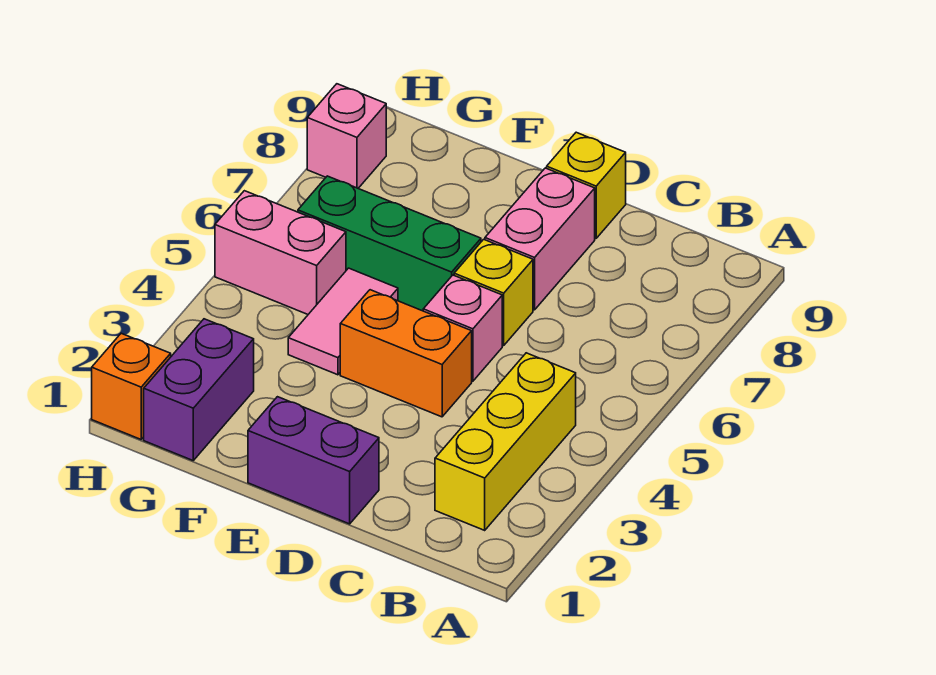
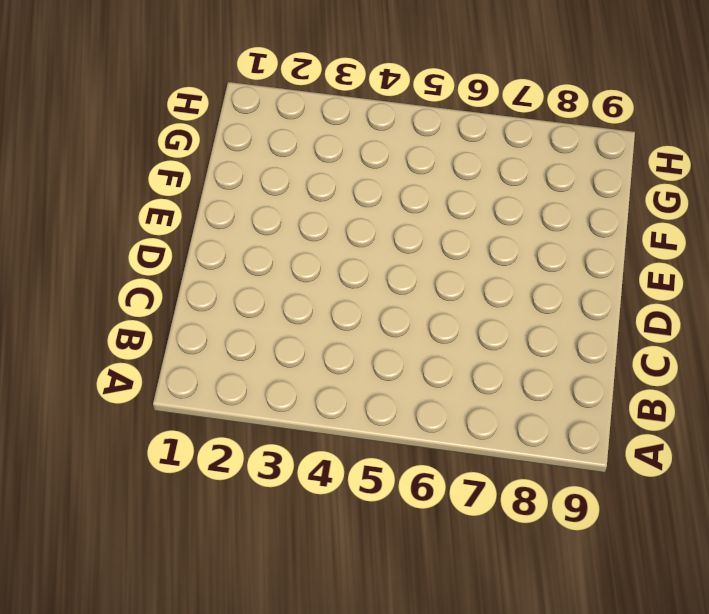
none -> yellow 1x3 brick [435,353,576,530]
none -> purple 1x2 brick [248,397,379,524]
none -> orange 1x2 brick [340,290,472,417]

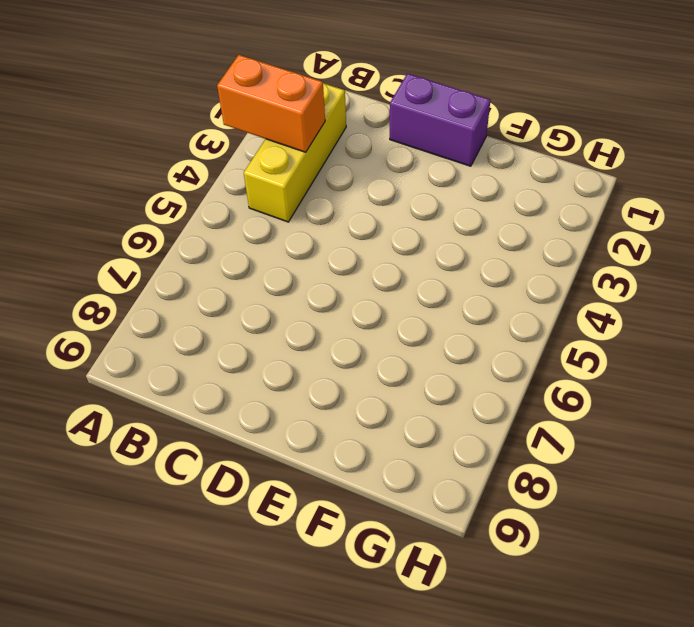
orange 1x2 brick [217,55,325,152] -> orange 1x2 brick moved to [340,290,472,417]
none -> pink 1x1 brick [423,275,502,381]
none -> yellow 1x1 brick [454,239,533,345]
none -> pink 1x2 brick [485,168,595,310]

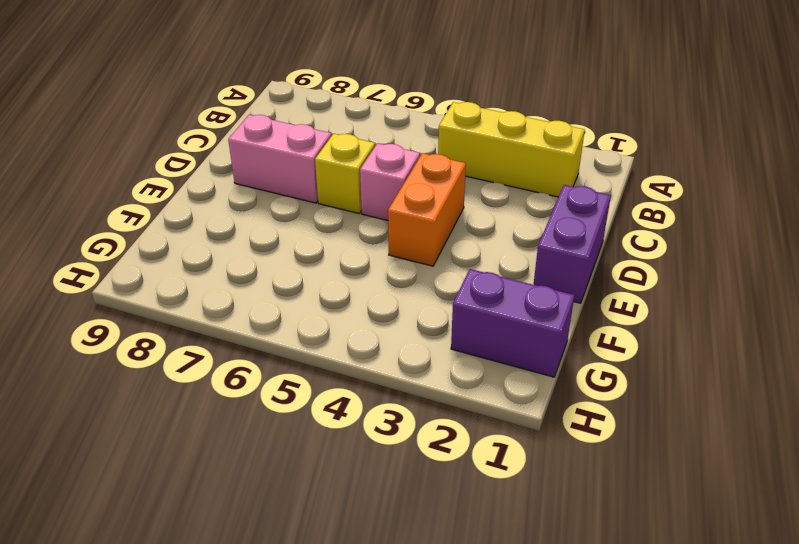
none -> yellow 1x1 brick [547,132,626,238]
none -> green 1x3 brick [298,176,481,311]
none -> pink 1x2 tile [288,268,398,375]

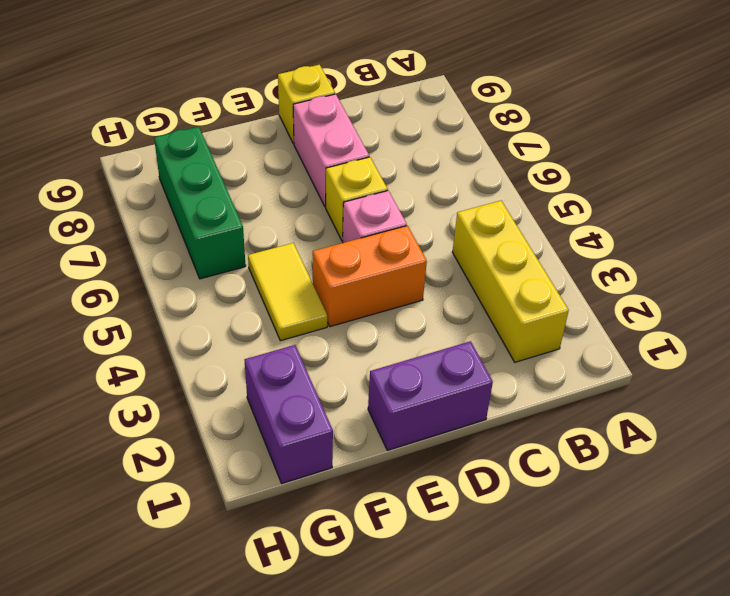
yellow 1x2 tile [248,243,327,341] -> pink 1x2 tile [288,268,398,375]
green 1x3 brick [154,127,246,279] -> green 1x3 brick turned to [298,176,481,311]
none -> pink 1x2 brick [215,191,346,314]
none -> orange 1x1 brick [92,333,171,439]
none -> pink 1x1 brick [307,84,386,188]

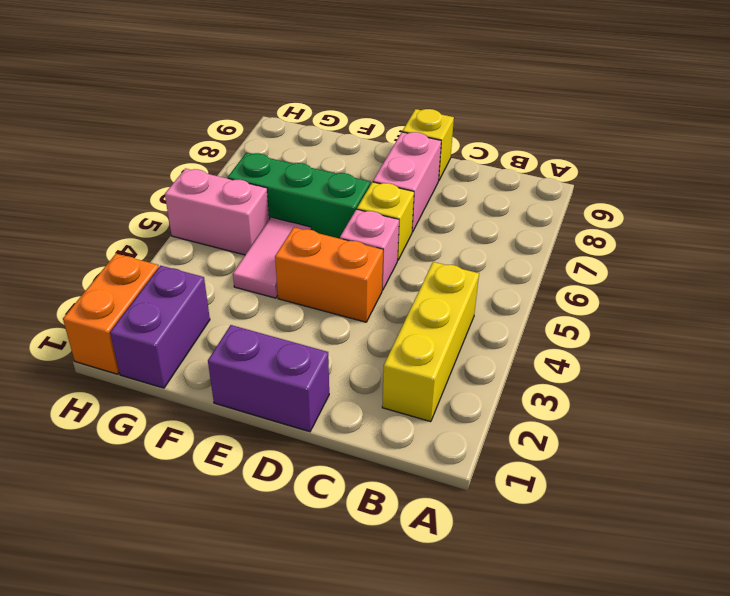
orange 1x2 brick [63,254,159,374] -> orange 1x1 brick [92,333,171,439]
none -> pink 1x1 brick [307,84,386,188]

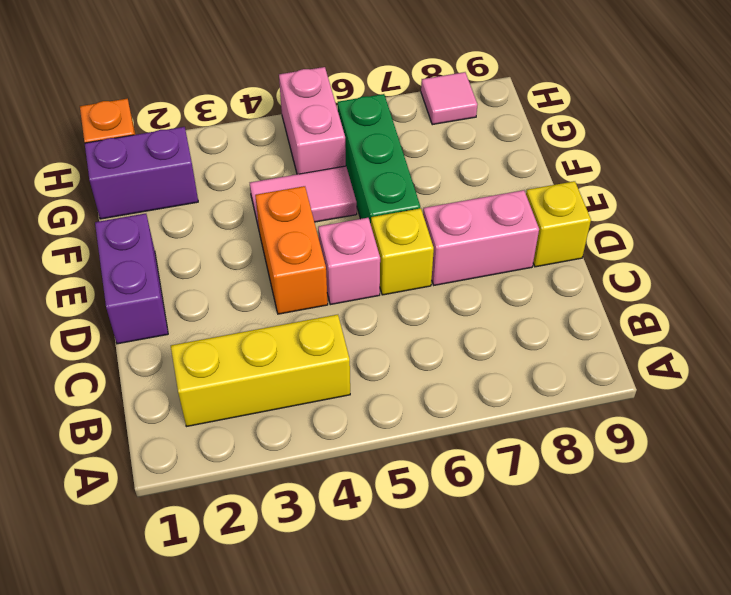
pink 1x1 tile [421,72,478,125] -> pink 1x1 brick [307,84,386,188]

